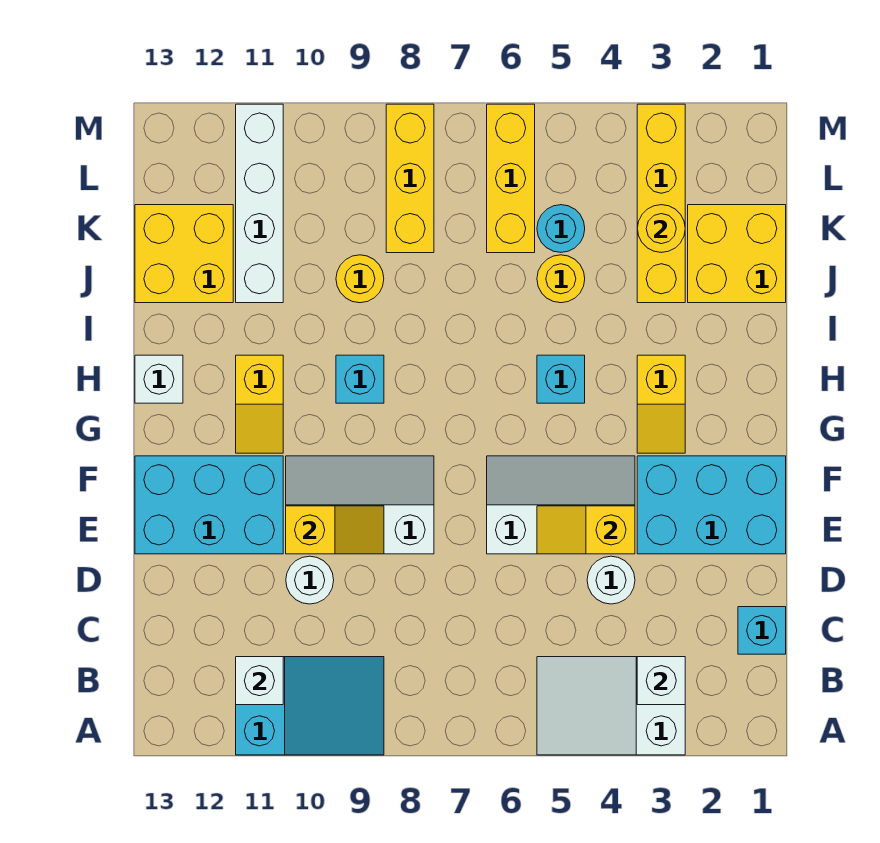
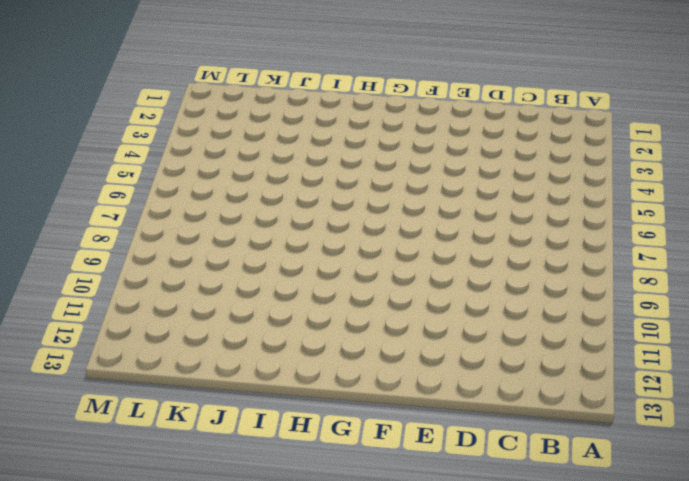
none -> white 2x3 slope [537,657,685,755]
none -> cyan 2x3 slope [236,657,384,755]
none -> cyan 1x1 brick [738,607,786,654]

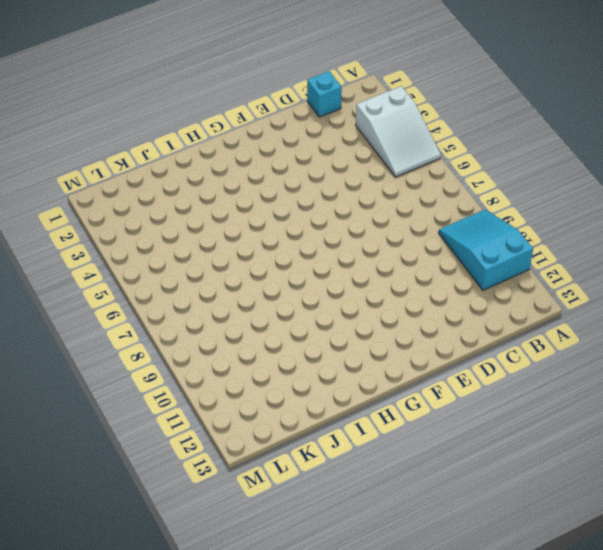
none -> white 1x1 round brick [587,556,635,604]
none -> white 1x1 round brick [286,556,334,604]
none -> cyan 2x3 brick [637,456,786,554]

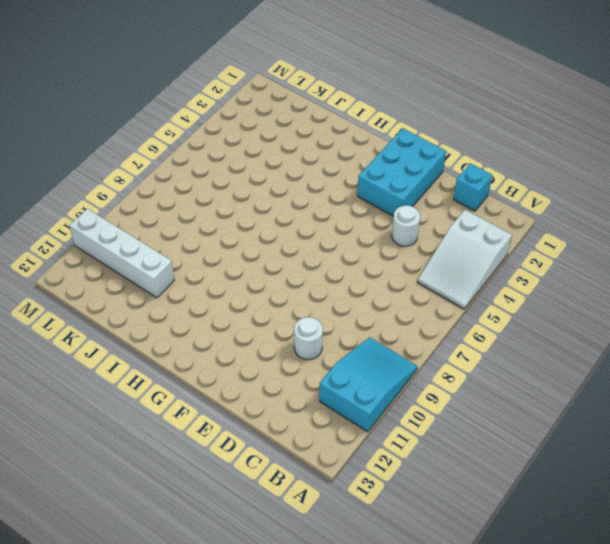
none -> white 2x3 slope [487,456,635,554]
none -> white 2x3 slope [286,456,434,554]
none -> cyan 2x3 brick [135,456,283,554]

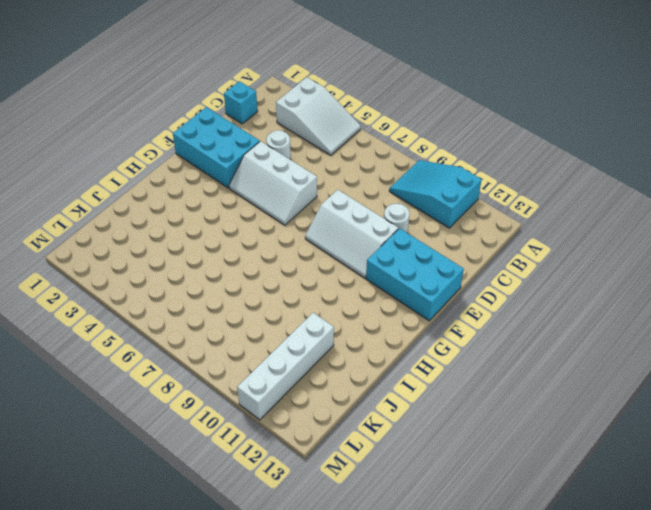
none -> yellow 1x2 slope [637,355,685,453]
none -> yellow 1x2 slope [236,355,283,453]
none -> cyan 1x1 brick [537,355,585,403]

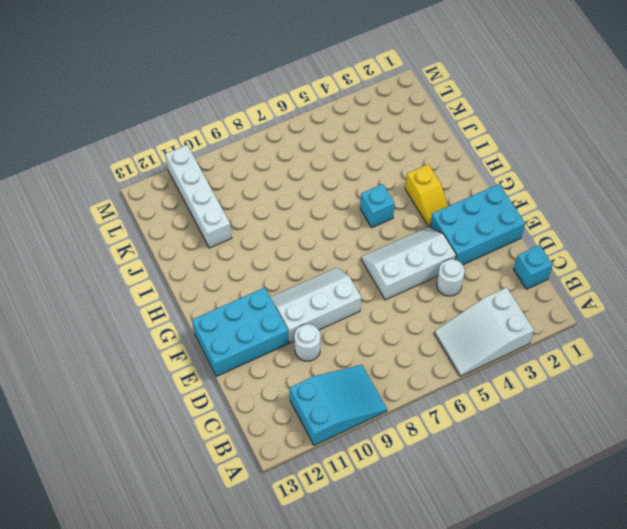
none -> yellow 1x2 slope [236,355,283,453]
none -> cyan 1x1 brick [336,355,384,403]
none -> white 1x1 brick [135,355,183,403]

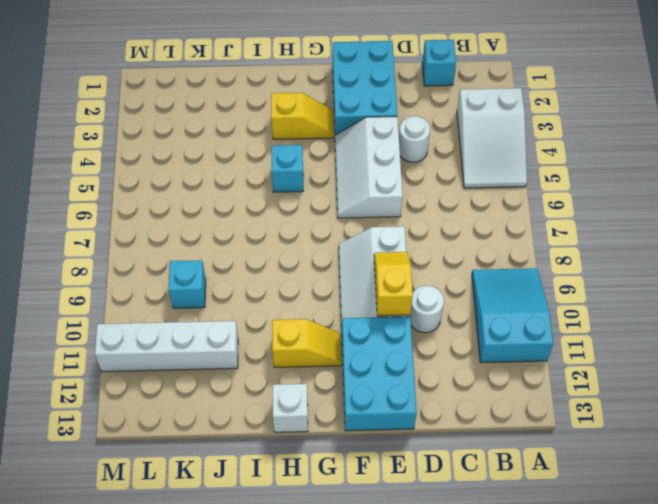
cyan 1x1 brick [169,260,206,308] -> cyan 1x1 brick moved to [336,355,384,403]
none -> yellow 2x2 brick [688,205,786,303]
none -> yellow 1x4 brick [637,104,685,303]
none -> yellow 1x1 round brick [537,255,585,303]

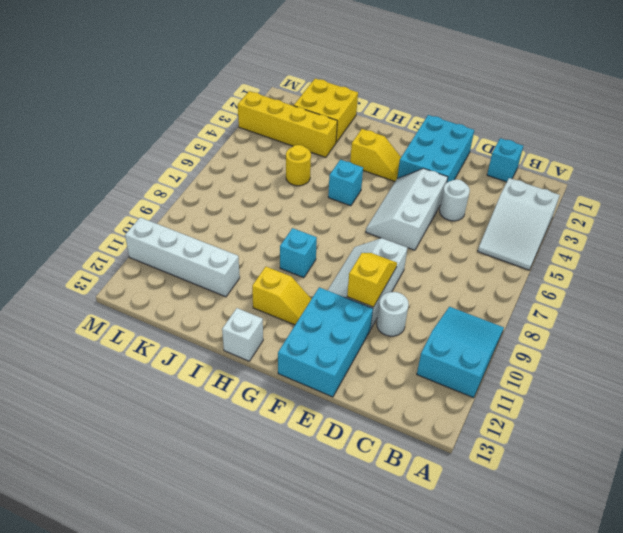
none -> yellow 1x1 round brick [336,255,384,303]
none -> yellow 2x2 brick [135,205,233,303]
none -> cyan 1x1 round brick [537,205,585,252]

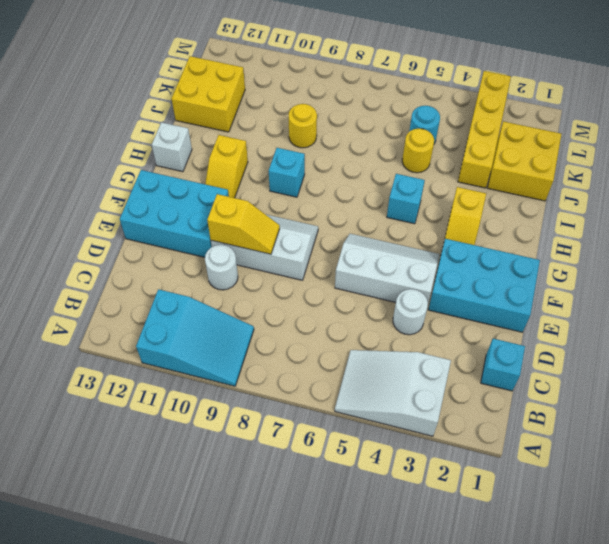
none -> white 1x4 brick [236,104,283,303]
none -> yellow 1x3 brick [487,104,535,253]
none -> yellow 1x3 brick [386,104,434,253]

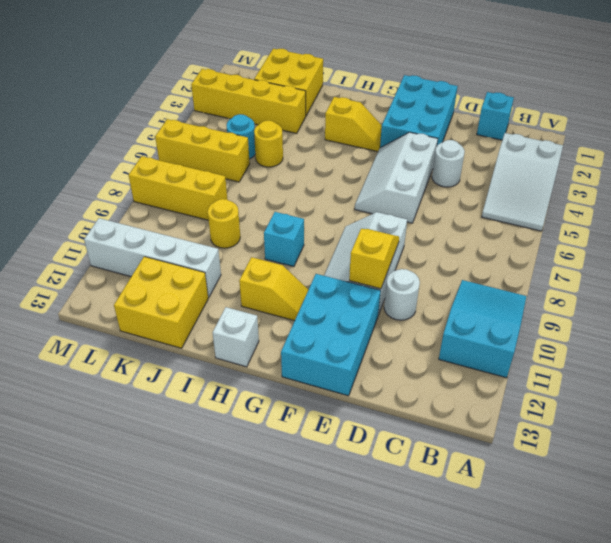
none -> cyan 1x1 brick [537,355,585,403]
none -> white 1x1 brick [637,657,685,705]
none -> white 1x1 brick [236,657,283,705]

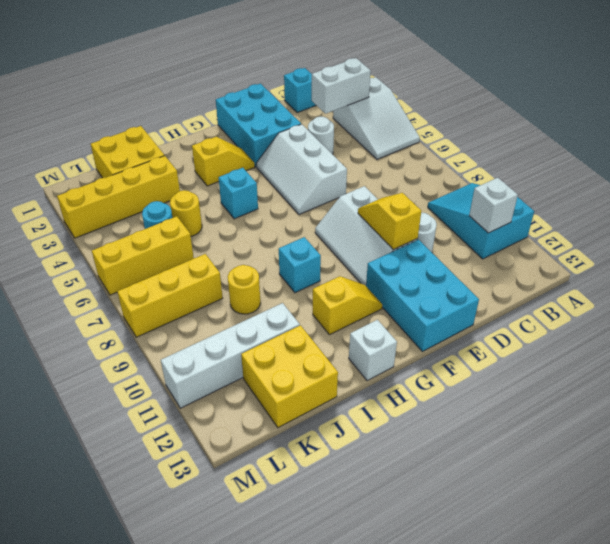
white 1x2 brick [312,58,371,114] -> white 1x1 brick [637,657,685,705]
none -> yellow 1x2 slope [537,506,635,554]
none -> yellow 1x1 round brick [637,205,685,252]

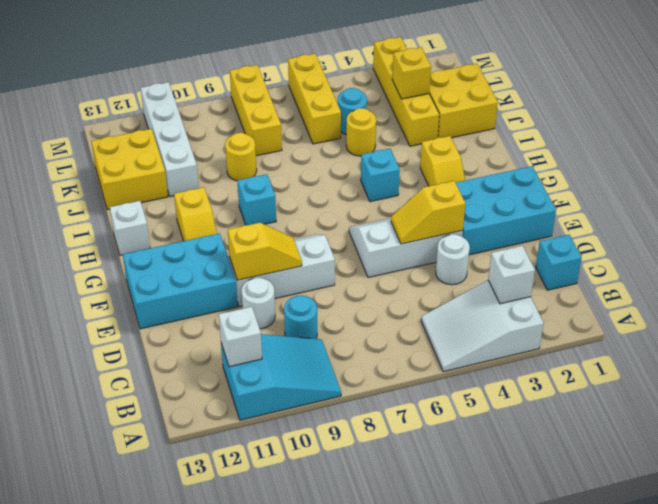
cyan 1x1 round brick [284,296,317,339] -> none
yellow 1x1 brick [392,47,431,99] -> yellow 1x1 round brick [637,205,685,252]

